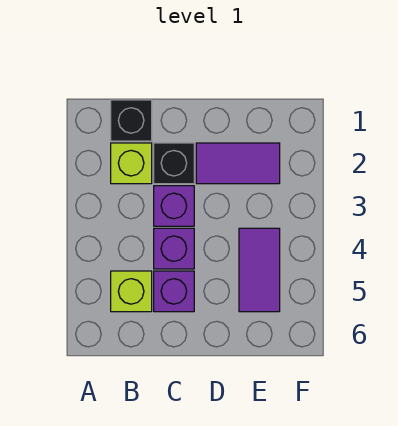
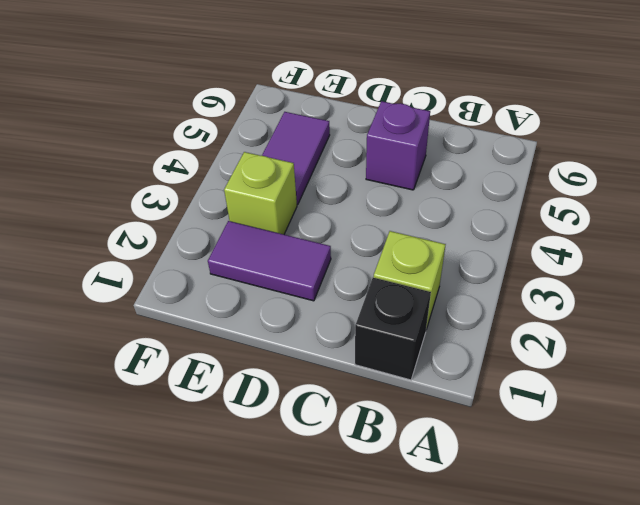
lime 1x1 brick [224,152,297,234] -> lime 1x1 brick moved to [111,271,152,312]
none -> black 1x1 brick [154,143,194,184]
none -> purple 1x1 brick [154,186,194,226]

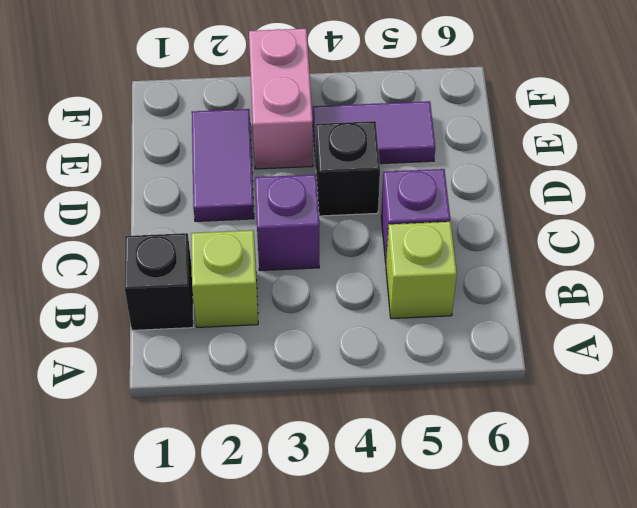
black 1x1 brick [316,121,380,216] -> black 1x1 brick moved to [154,143,194,184]
pink 1x2 brick [249,29,313,169] -> none
none -> purple 1x1 brick [154,228,194,269]

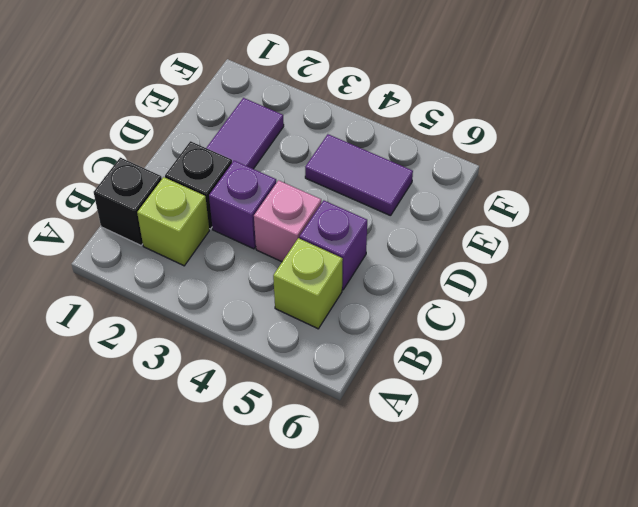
pink 1x1 brick [254,180,321,262] -> purple 1x1 brick [154,228,194,269]

